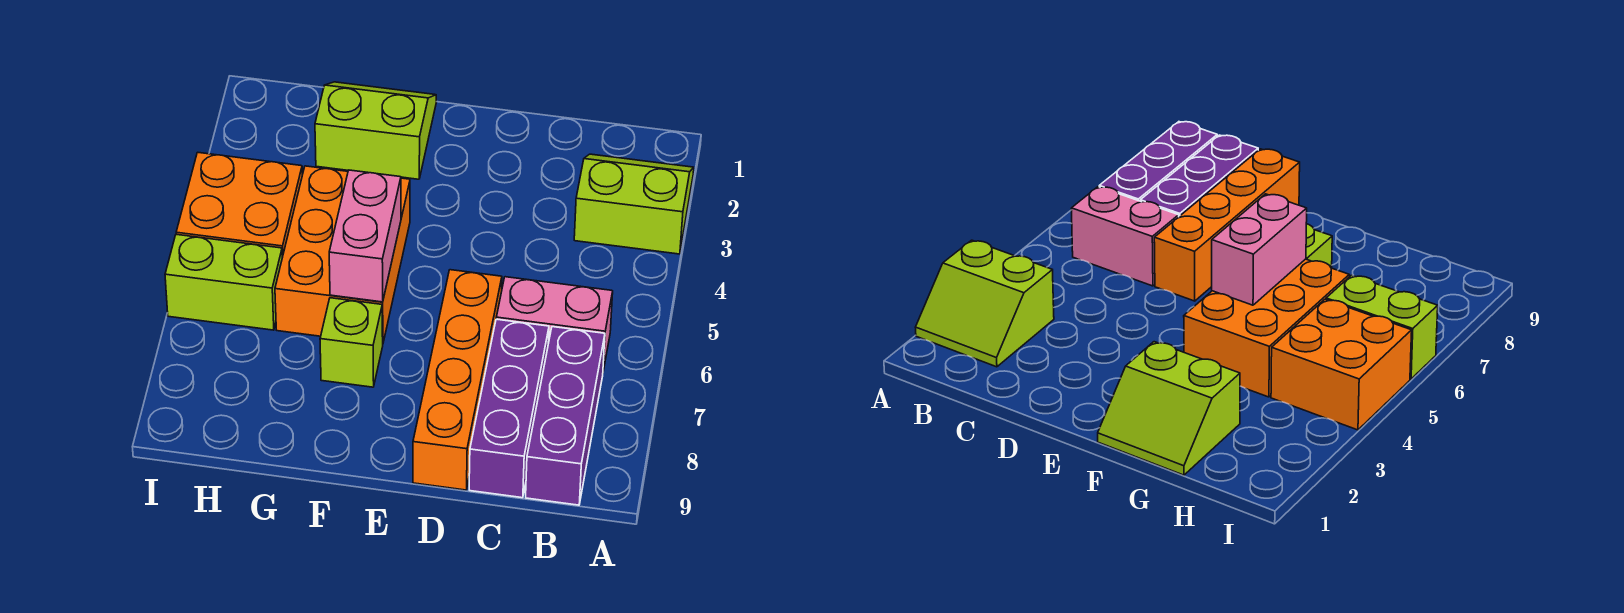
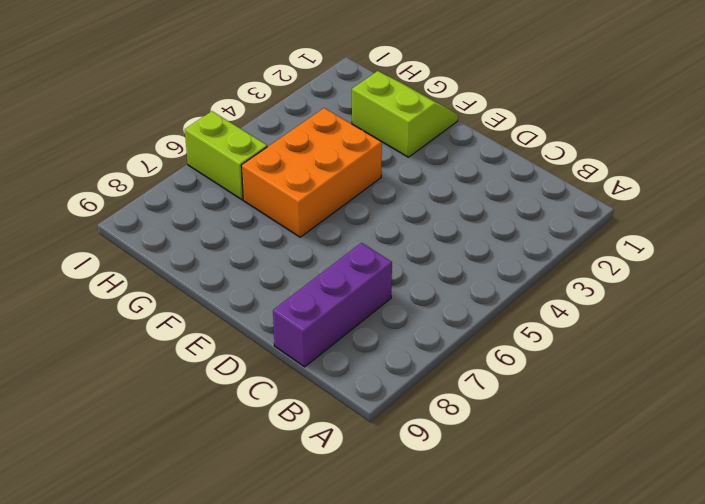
none -> lime 2x2 slope [574,154,694,254]
none -> pink 1x2 brick [496,277,613,371]

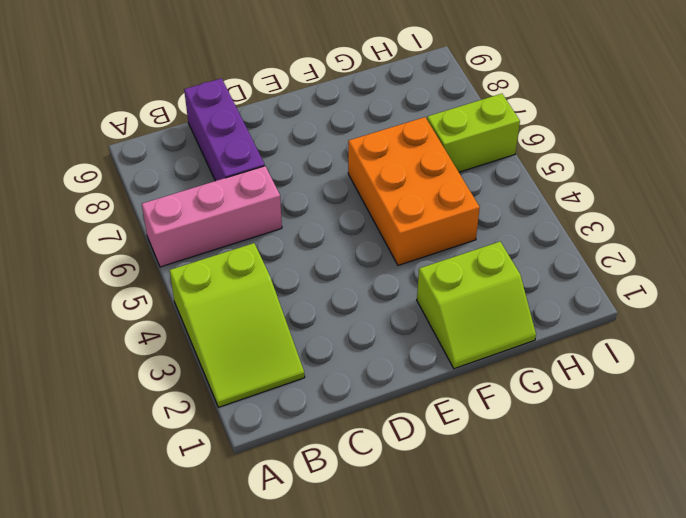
lime 2x3 slope [169,243,305,407] -> lime 2x2 slope [574,154,694,254]
pink 1x3 brick [142,166,282,267] -> pink 1x2 brick [496,277,613,371]
none -> purple 1x3 brick [526,327,605,505]
none -> orange 1x4 brick [413,270,502,490]

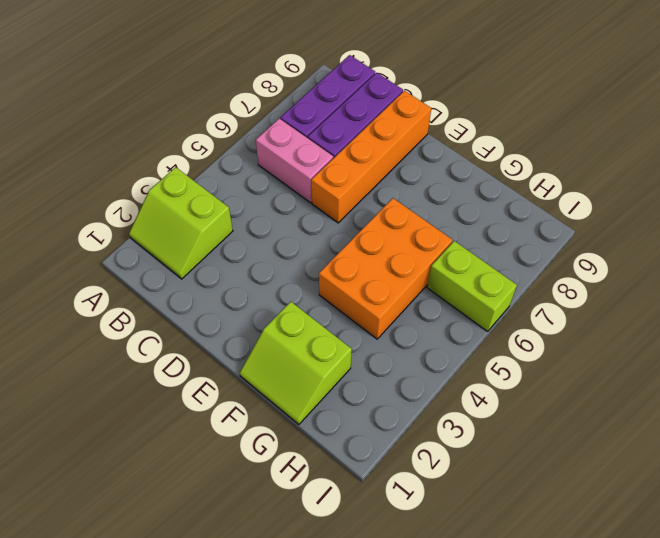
none -> lime 1x1 brick [320,298,383,387]
none -> orange 2x2 brick [176,152,302,257]

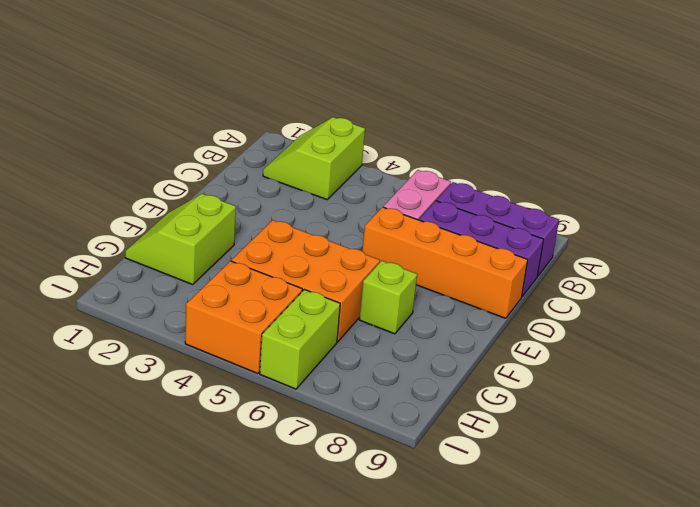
none -> pink 1x2 brick [329,170,401,302]

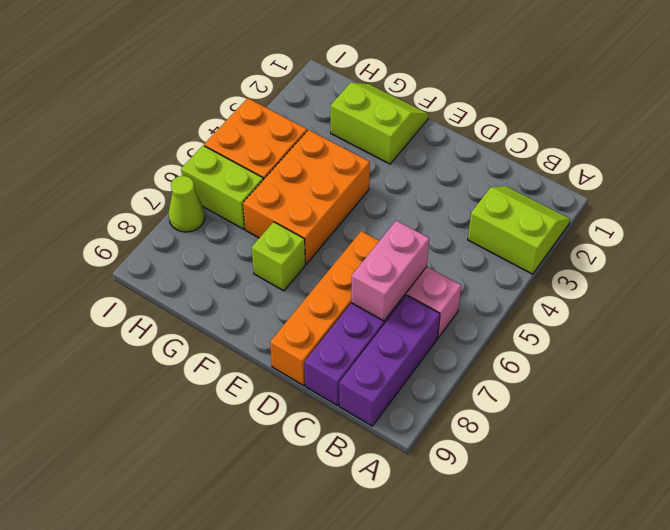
pink 1x2 brick [351,220,429,321] -> pink 1x2 brick moved to [329,170,401,302]
lime 1x1 cone [168,176,205,232] -> none

